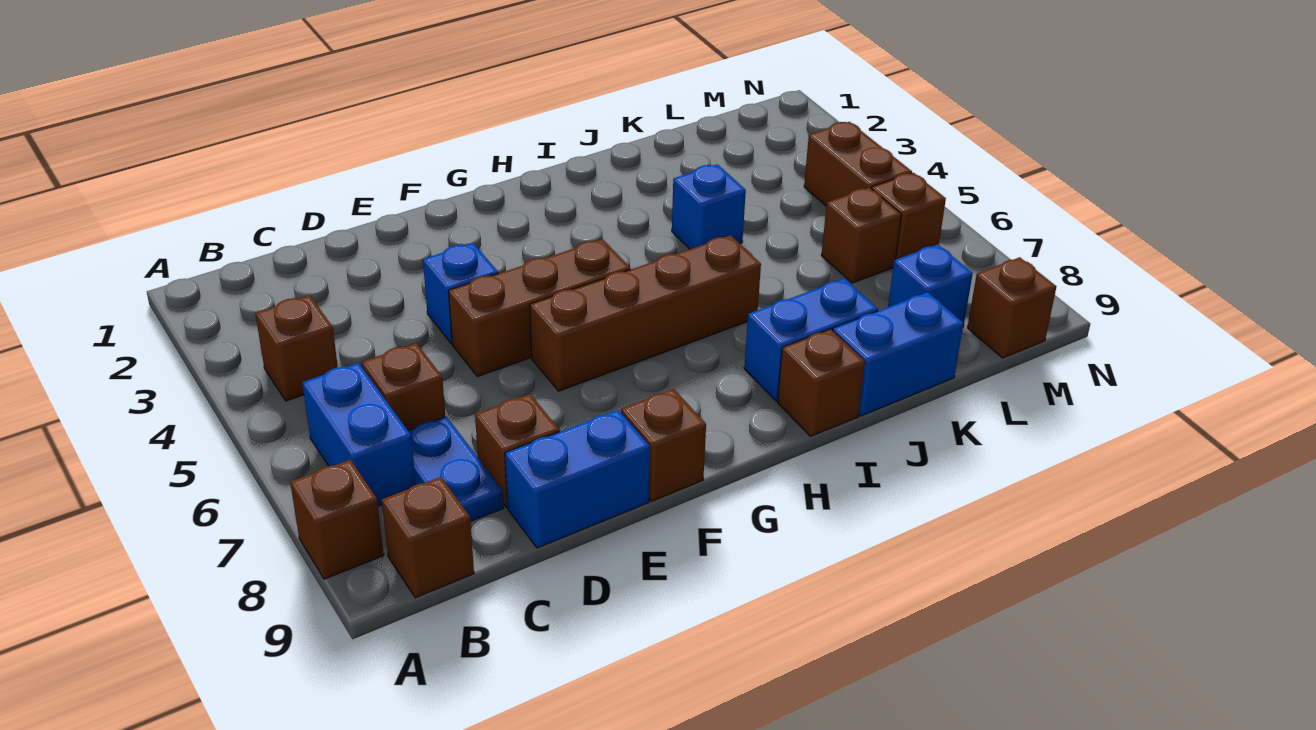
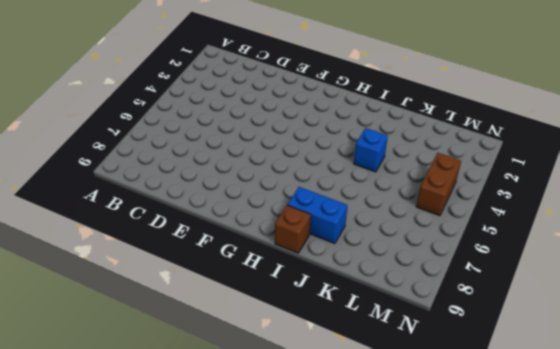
none -> brown 1x1 brick [290,460,384,579]
none -> brown 1x1 brick [255,296,338,401]
none -> blue 1x2 brick [302,363,416,506]

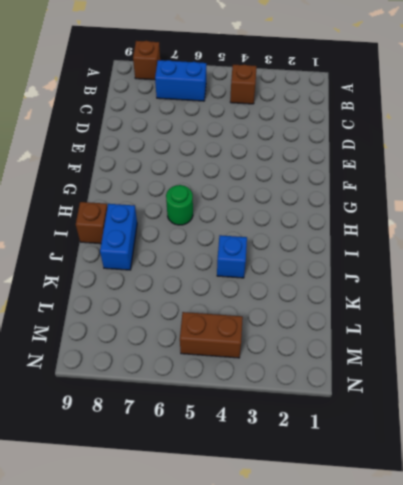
green 1x1 round brick [166,185,193,225] -> brown 1x4 brick [530,235,761,391]
none -> brown 1x1 brick [382,477,474,598]
none -> brown 1x1 brick [362,343,445,430]
none -> blue 1x2 plate [408,416,504,522]

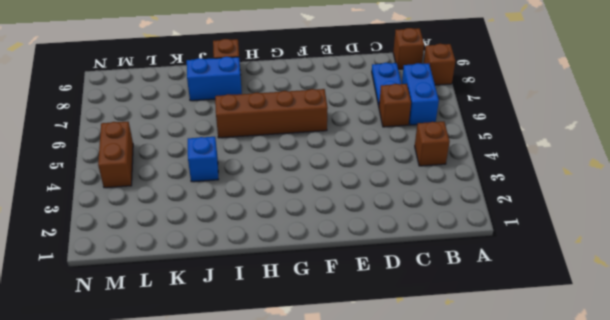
none -> brown 1x1 brick [475,394,560,507]
none -> blue 1x2 brick [505,410,650,548]
none -> blue 1x1 brick [423,243,498,344]

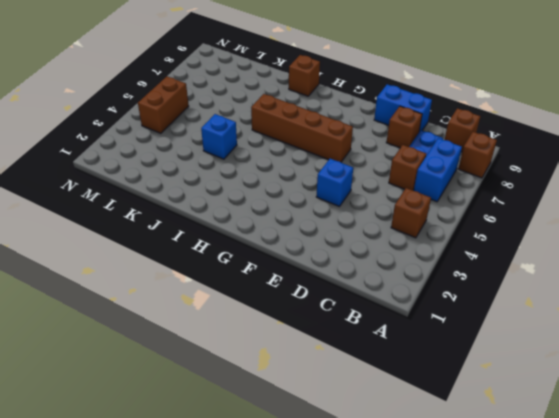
none -> brown 1x3 brick [449,239,630,377]
none -> brown 1x1 brick [621,389,706,501]
none -> blue 1x2 brick [744,279,878,401]

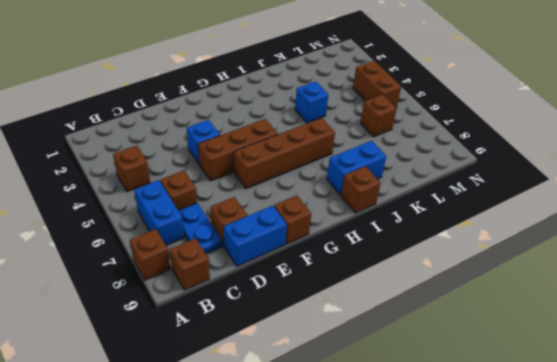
none -> blue 1x2 brick [833,292,963,416]
none -> blue 1x1 brick [888,244,973,327]
none -> brown 1x1 brick [872,173,946,260]

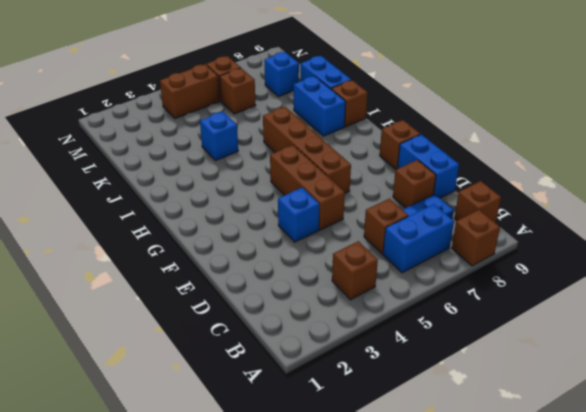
none -> brown 1x1 brick [967,257,1056,358]

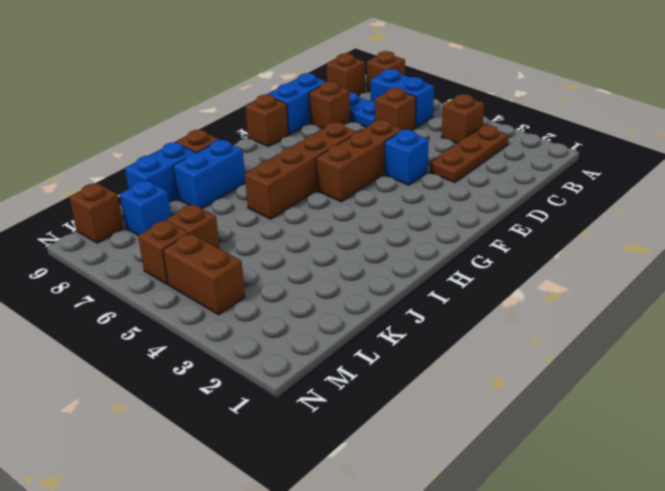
brown 1x3 plate [430,125,509,182] -> none
none -> blue 1x1 brick [672,164,746,249]

